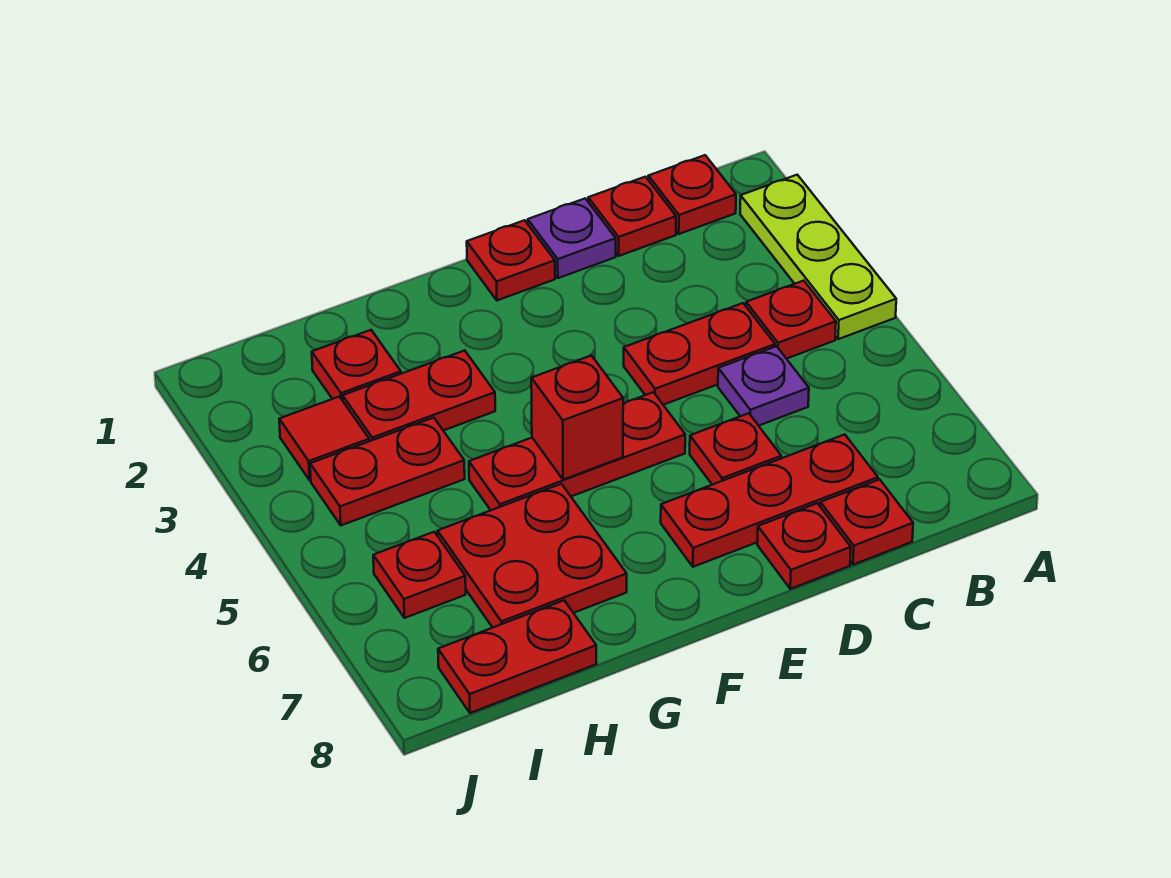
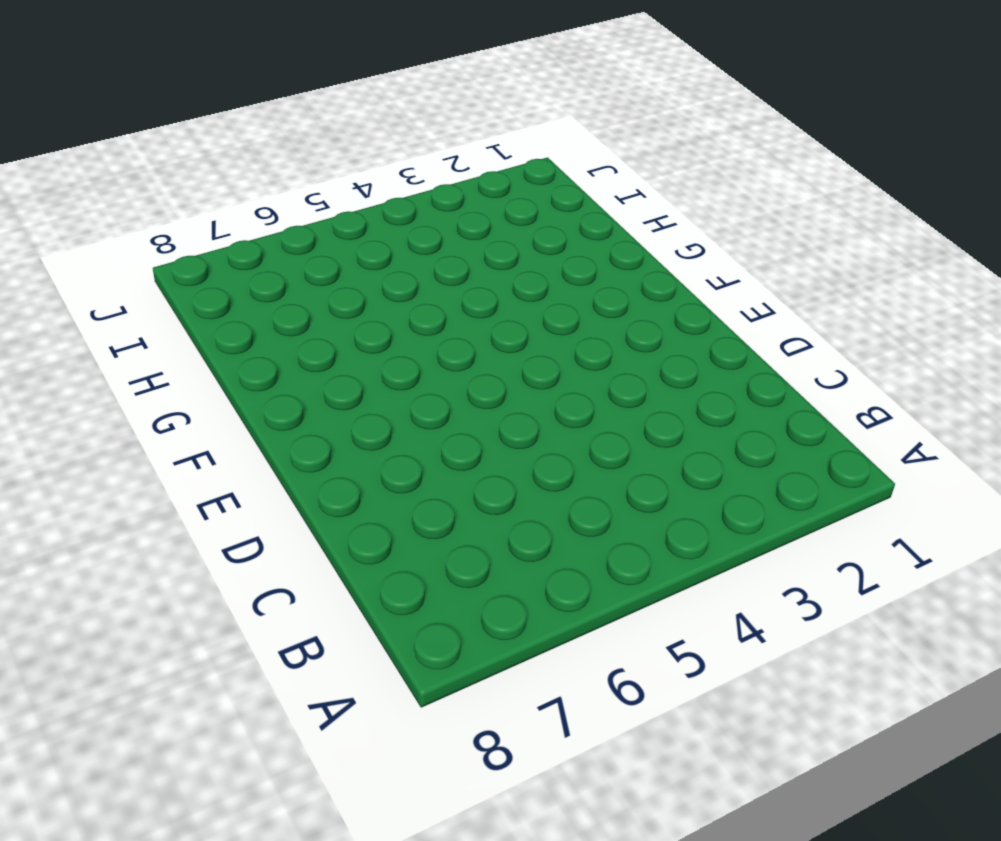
none -> lime 1x3 plate [740,175,896,339]
none -> red 1x1 plate [648,155,736,234]
none -> red 1x1 plate [746,281,836,359]

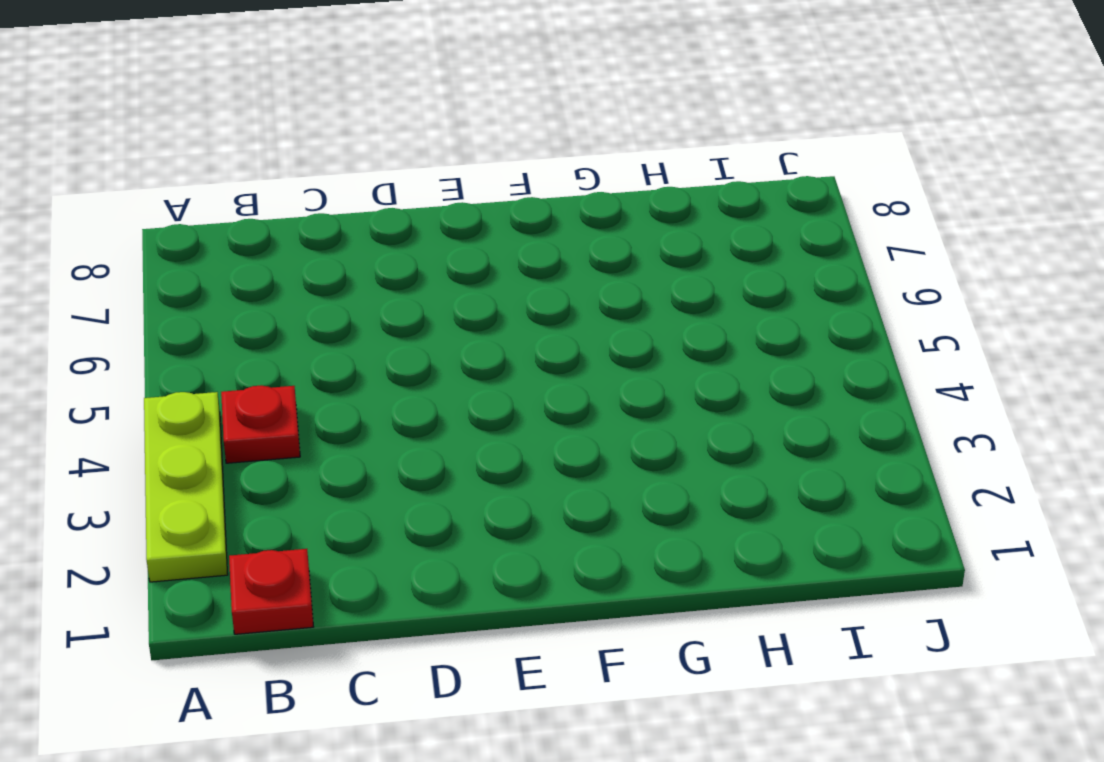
none -> red 1x1 plate [588,177,676,256]
none -> red 1x2 plate [624,303,775,405]
none -> purple 1x1 plate [718,346,809,426]

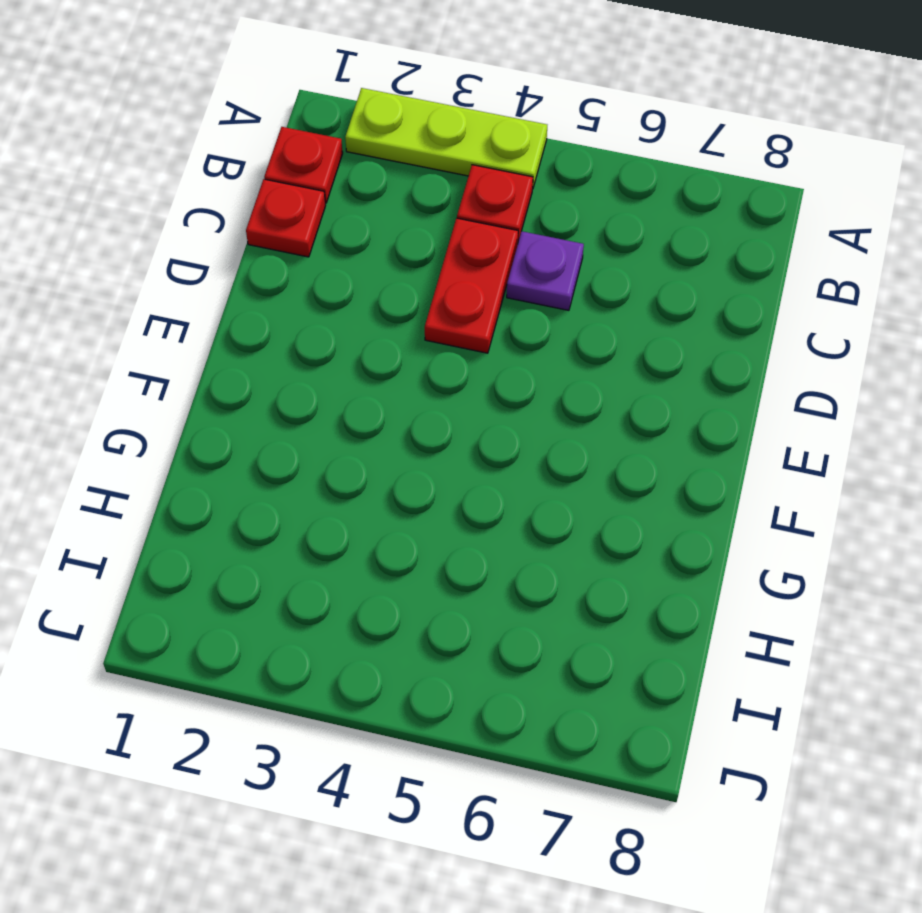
none -> red 1x3 plate [661,434,878,567]
none -> red 1x1 plate [820,479,913,565]
none -> purple 1x1 plate [528,199,616,278]

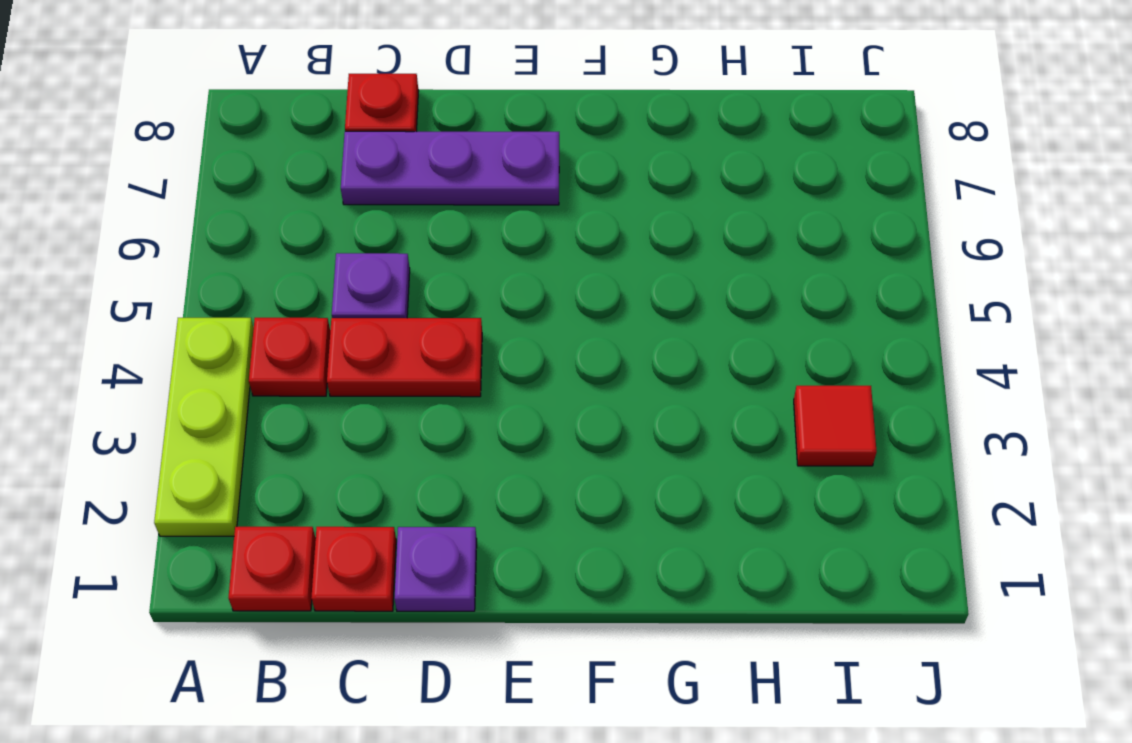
purple 1x3 plate [341,131,559,205] -> red 1x3 plate [661,434,878,567]
none -> red 1x1 plate [690,413,781,485]
none -> red 1x1 plate [757,503,851,589]
none -> red 1x1 plate [467,220,555,300]

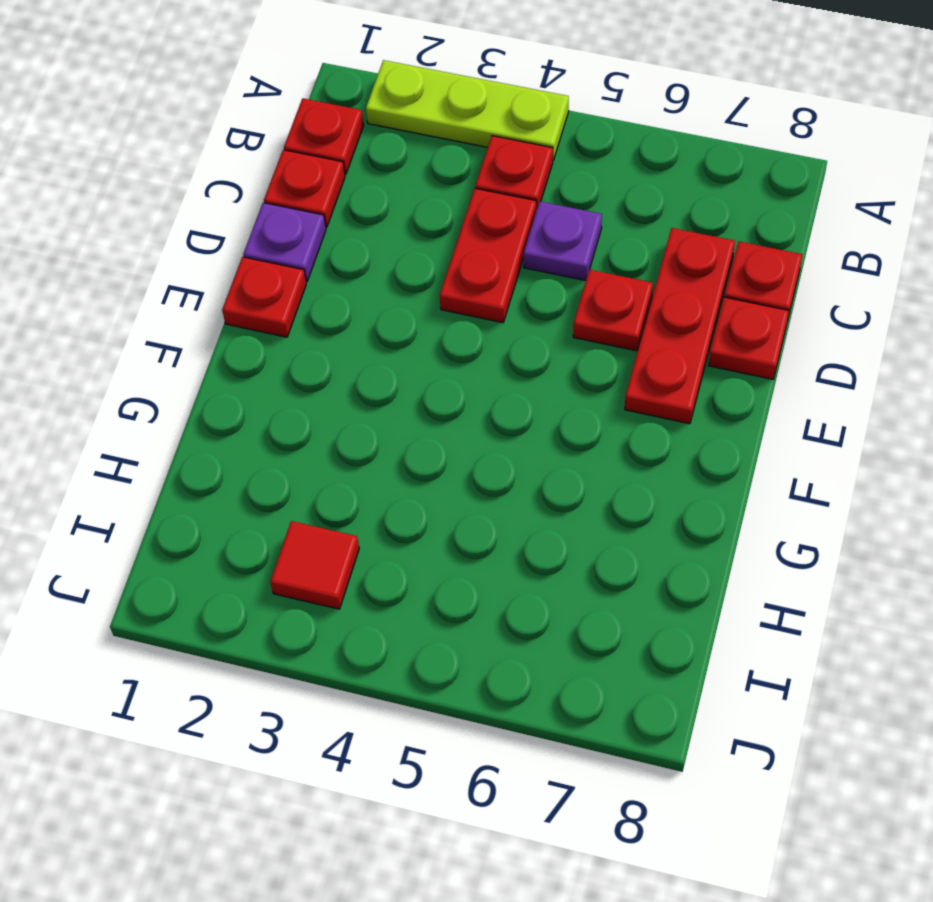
none -> red 1x3 plate [469,392,685,510]
none -> red 1x2 plate [343,351,495,441]
none -> red 2x2 plate [438,484,627,628]

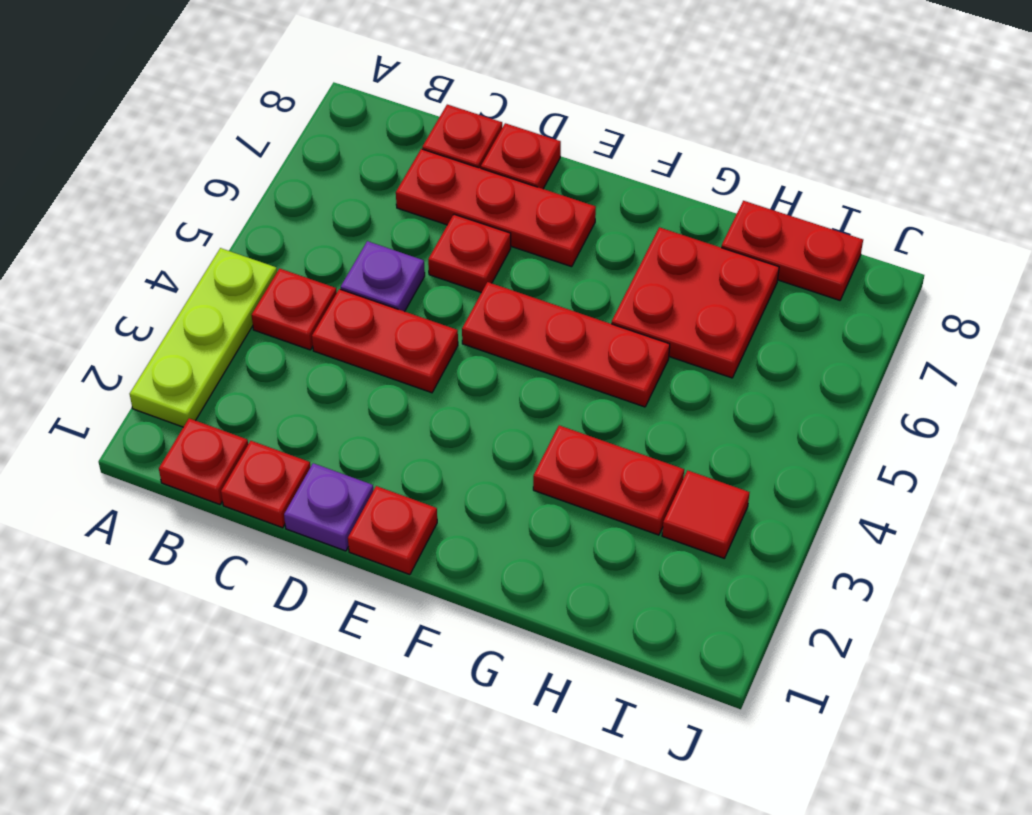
none -> red 1x1 plate [312,330,401,401]
none -> red 1x2 plate [310,418,465,525]
none -> red 1x1 plate [373,532,466,618]

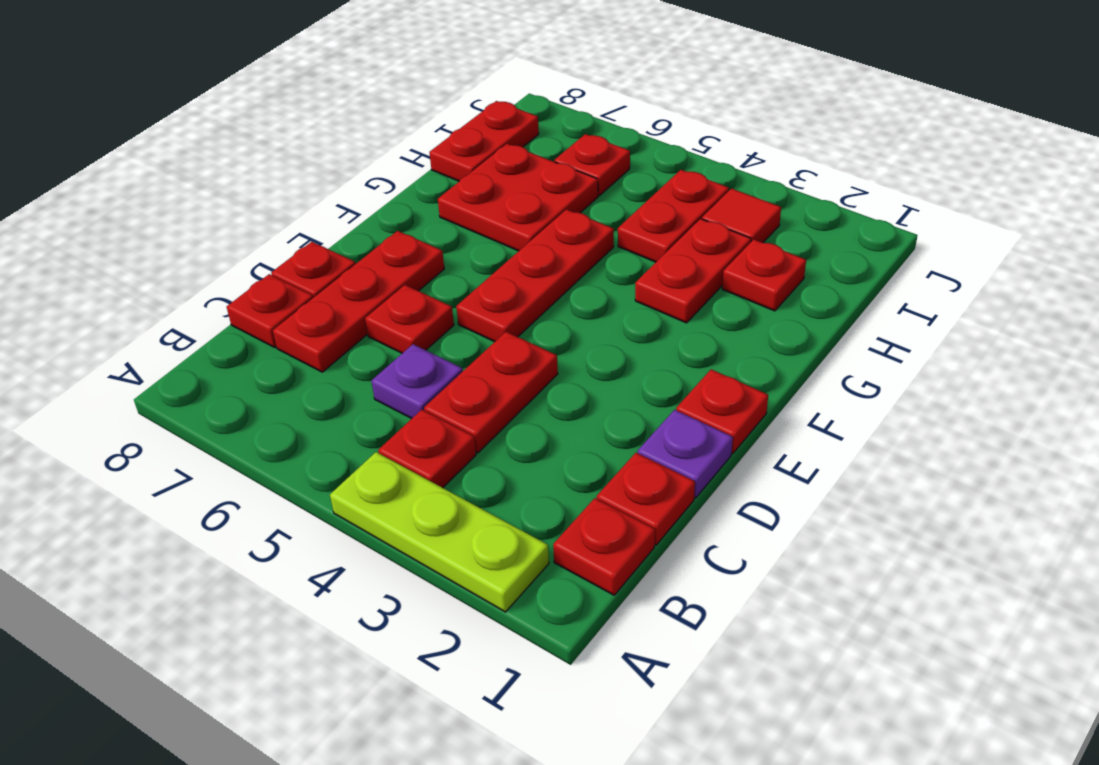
none -> red 1x1 brick [531,356,623,480]

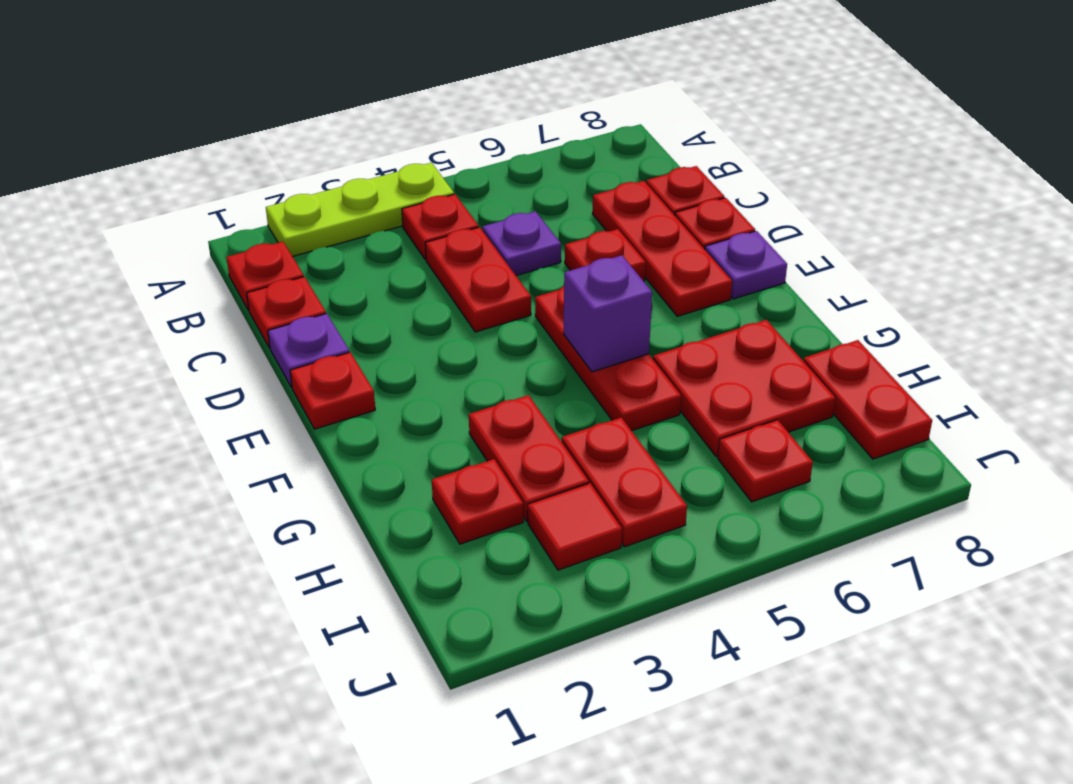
purple 1x1 plate [705,231,787,299] -> none
purple 1x1 brick [564,255,652,372] -> red 1x1 brick [531,356,623,480]

